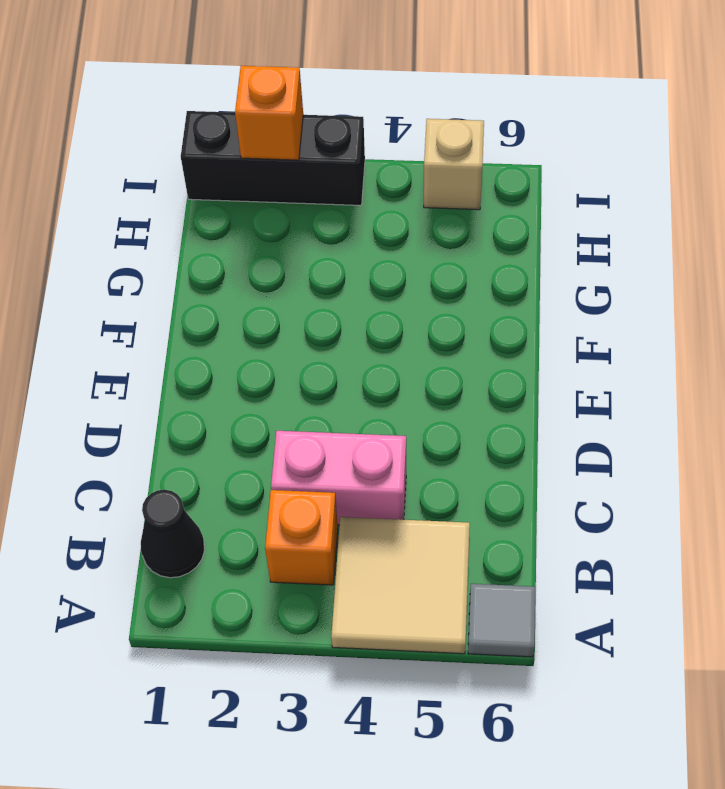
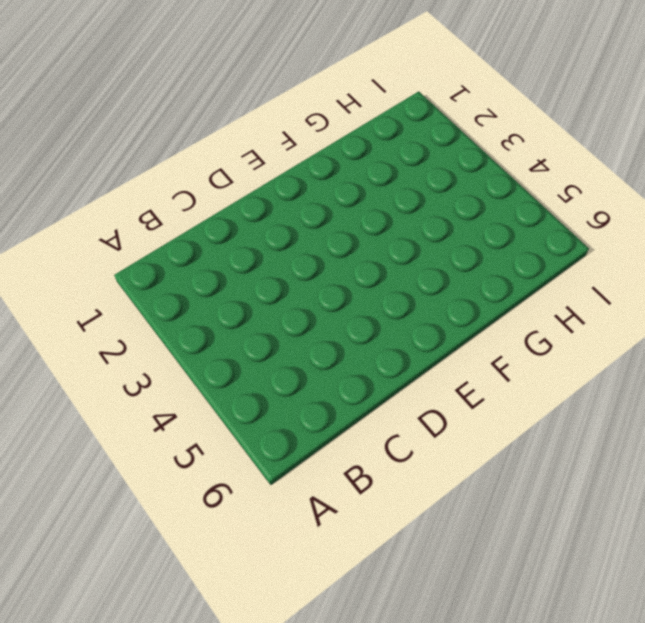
none -> tan 2x2 tile [331,517,470,654]
none -> grey 1x1 tile [468,584,536,657]

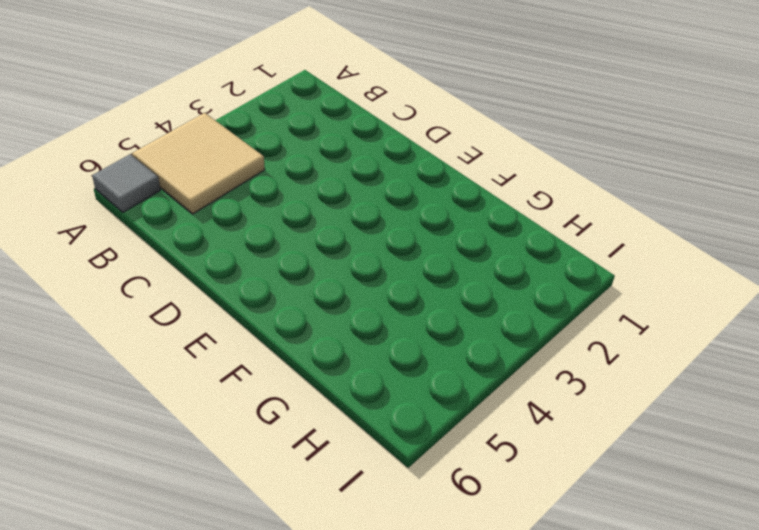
none -> black 1x1 cone [141,490,205,578]
none -> orange 1x1 brick [265,490,338,585]

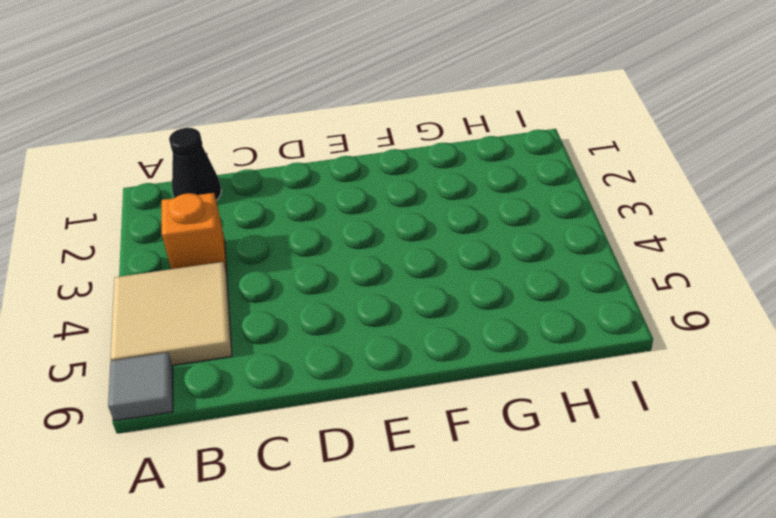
none -> pink 1x2 brick [271,431,406,525]
none -> black 1x3 brick [181,111,365,205]

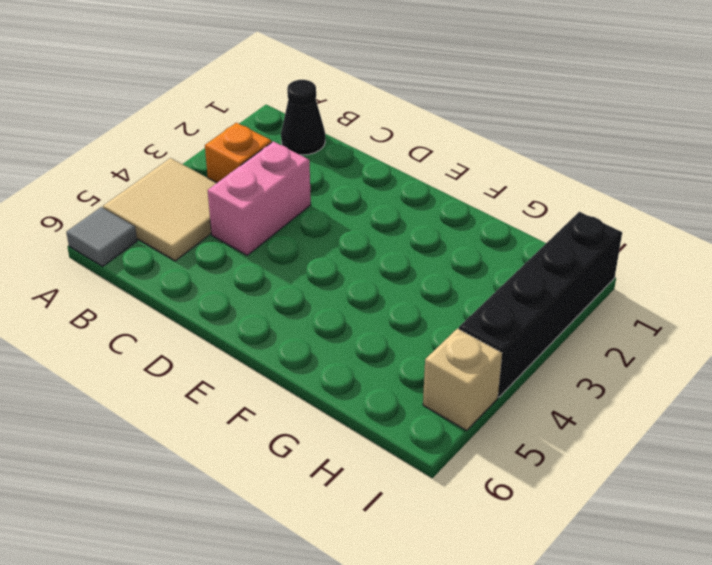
black 1x4 brick [459,212,622,397] -> black 1x3 brick [181,111,365,205]
none -> orange 1x1 brick [235,66,303,160]

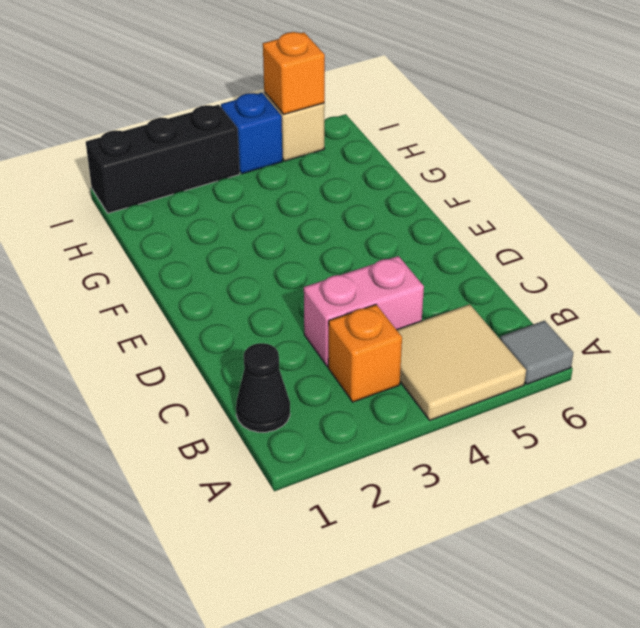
blue 1x1 brick [221,93,282,174] -> none
orange 1x1 brick [263,32,325,114] -> orange 1x1 brick moved to [235,66,303,160]

